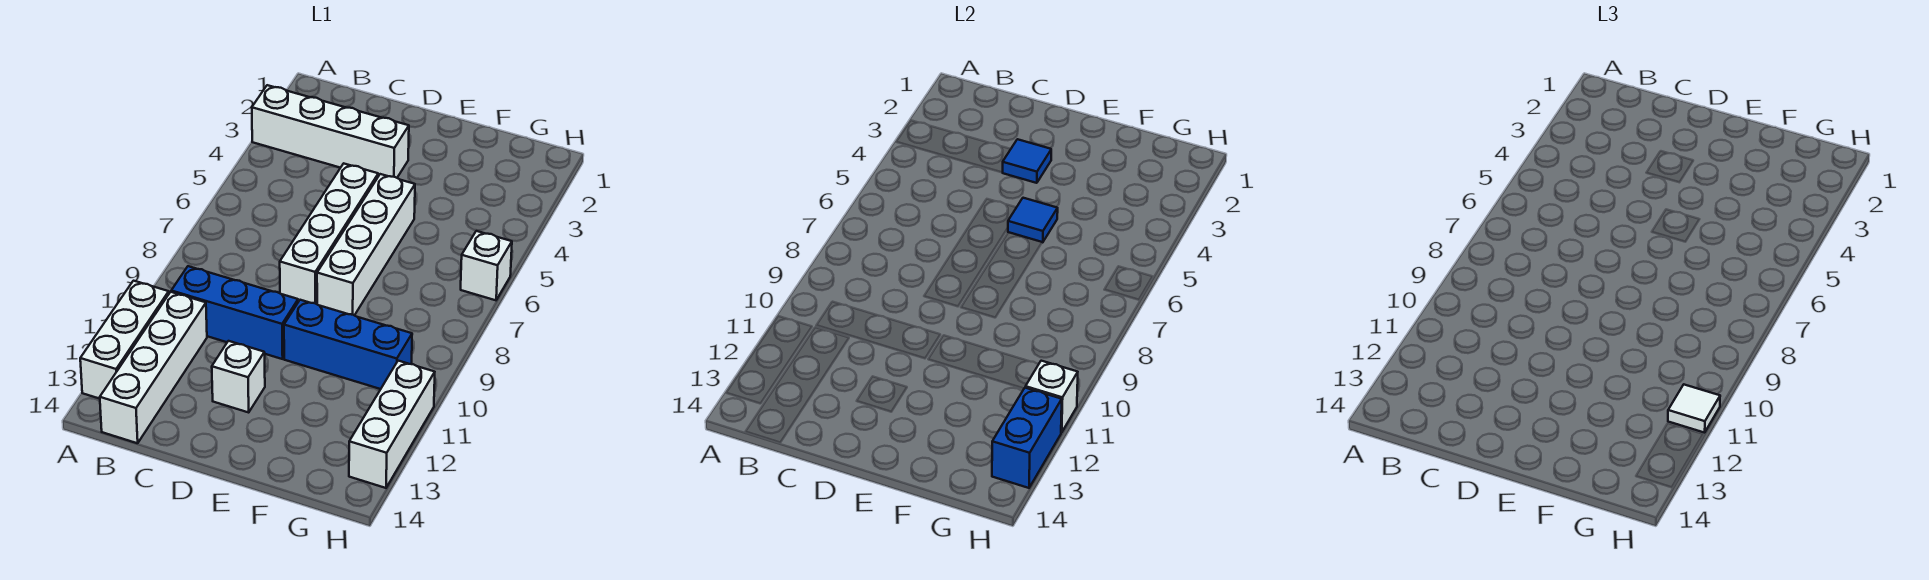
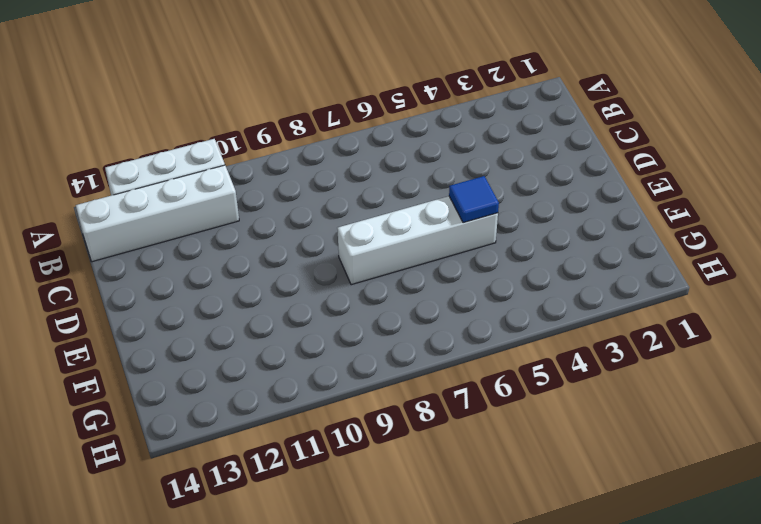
none -> white 1x4 brick [252,85,409,178]
none -> blue 1x3 brick [171,266,298,359]
none -> white 1x4 brick [280,163,378,304]

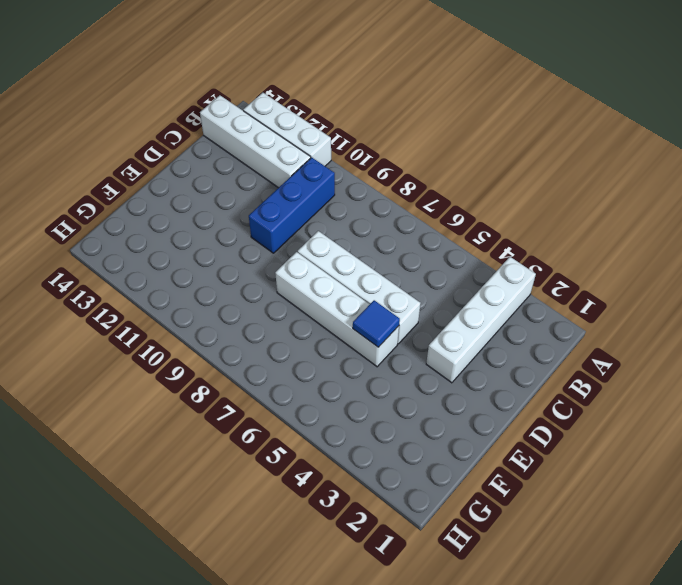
none -> white 1x1 brick [212,341,265,412]
none -> blue 1x3 brick [284,300,412,389]
none -> white 1x1 brick [461,231,512,300]

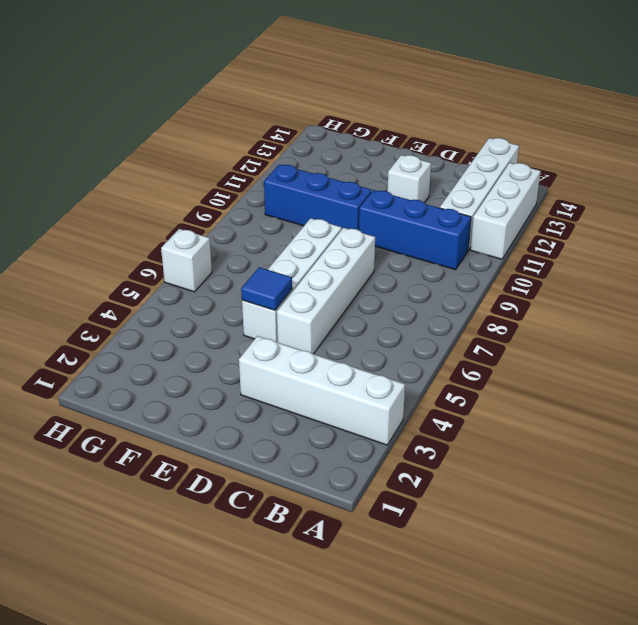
none -> white 1x3 brick [349,361,435,488]
none -> blue 1x1 tile [1002,139,1051,183]
none -> white 1x1 brick [1025,361,1078,433]

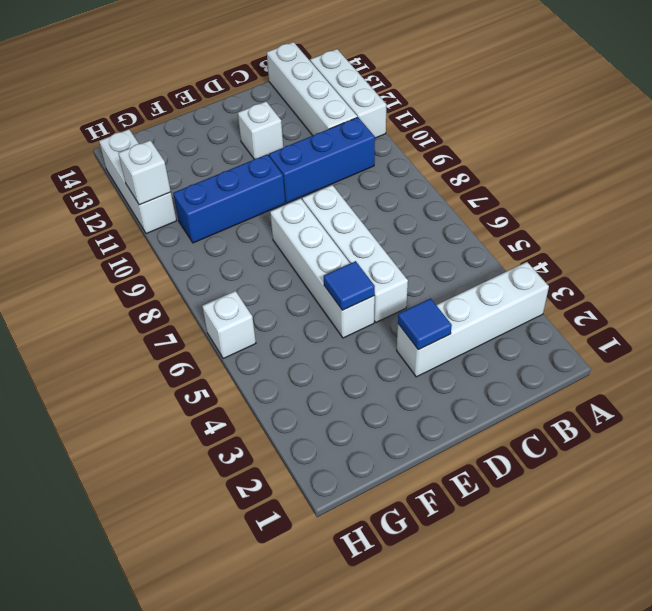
none -> blue 1x2 brick [992,388,1062,488]
none -> white 1x1 tile [1668,385,1720,433]

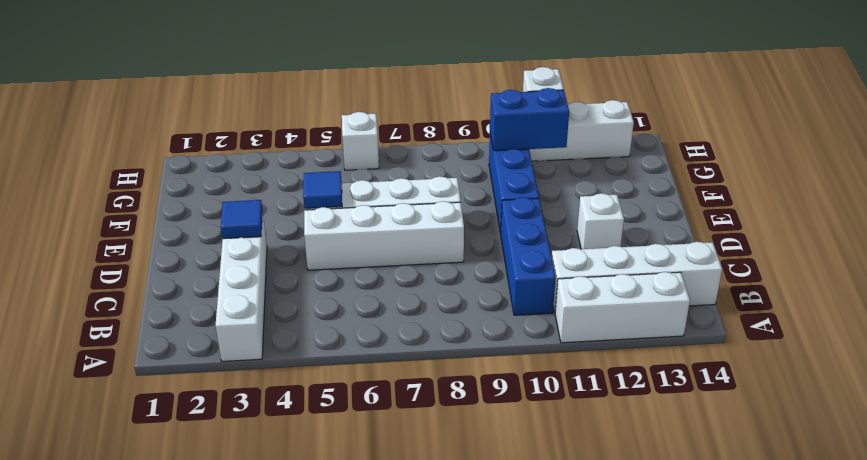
blue 1x2 brick [490,88,569,151] -> blue 1x2 brick moved to [992,388,1062,488]
none -> white 1x1 tile [1668,385,1720,433]

